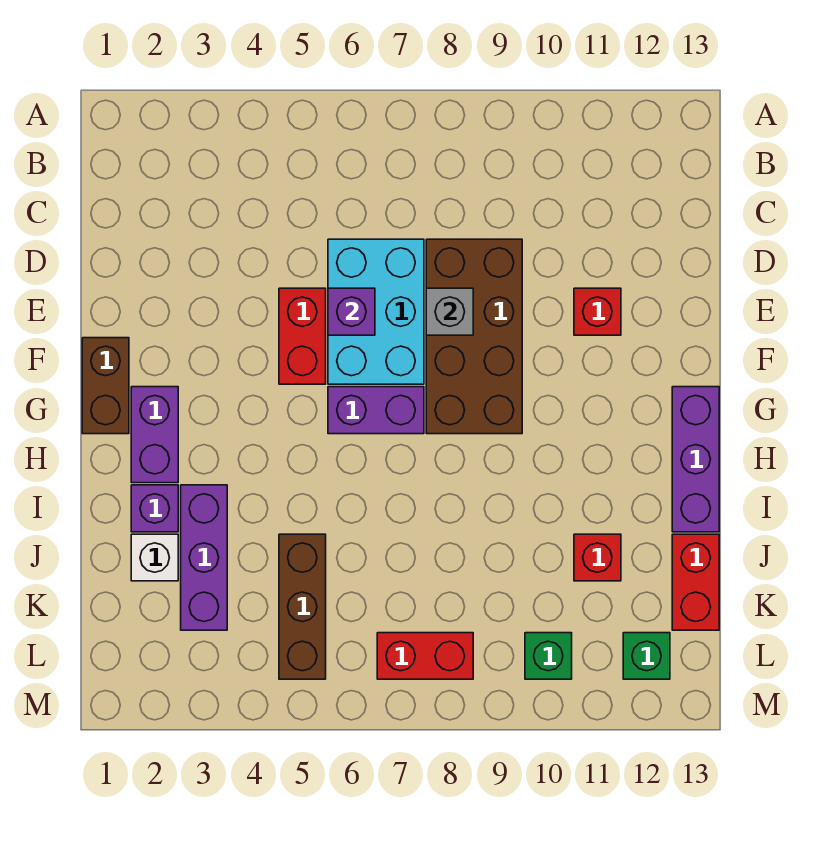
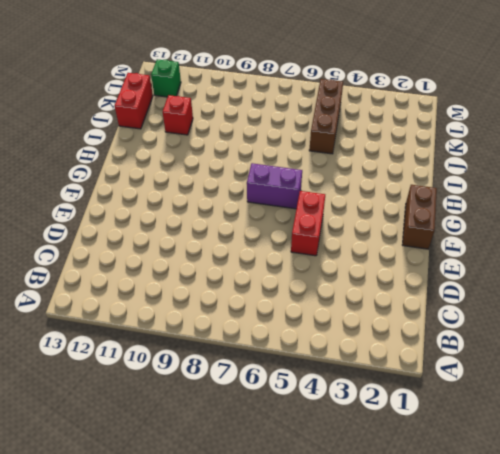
none -> cyan 2x3 brick [328,239,424,384]
none -> brown 2x4 brick [426,239,522,434]
none -> red 1x1 brick [574,288,621,335]

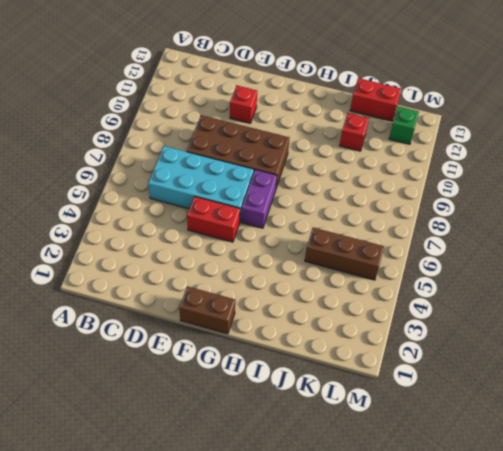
cyan 2x4 brick [148,146,254,221] -> cyan 2x3 brick [328,239,424,384]
none -> purple 1x2 brick [131,387,178,483]
none -> purple 1x3 brick [672,387,719,532]
none -> purple 1x1 brick [131,485,178,532]

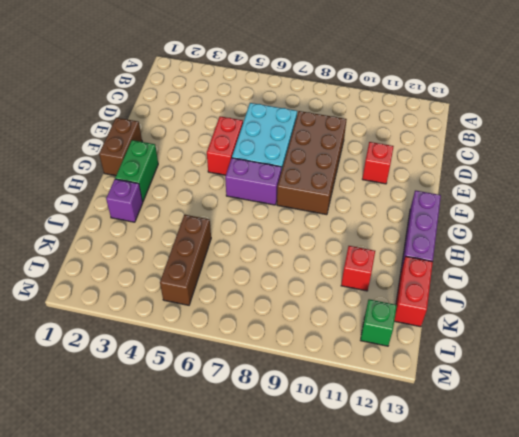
green 1x2 brick [115,140,158,202] -> purple 1x2 brick [131,387,178,483]
none -> purple 1x3 brick [181,485,227,630]
none -> white 1x1 brick [131,534,178,581]
none -> red 1x2 brick [377,633,473,679]

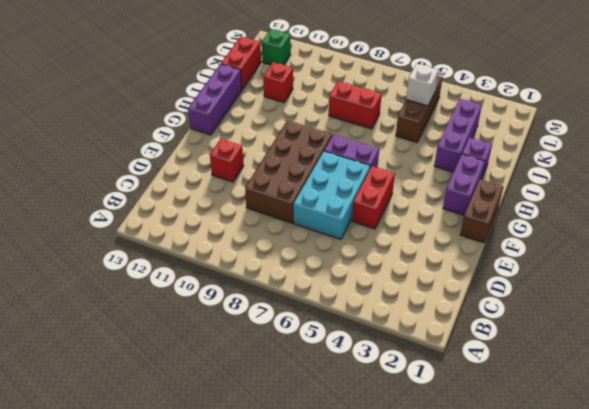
red 1x2 brick [329,81,382,129] -> red 1x2 brick moved to [377,633,473,679]
white 1x1 brick [406,64,439,106] -> white 1x1 brick moved to [131,534,178,581]
none -> green 1x1 brick [525,633,572,679]
none -> purple 1x1 brick [328,288,375,335]
none -> grey 1x1 brick [426,288,473,335]

